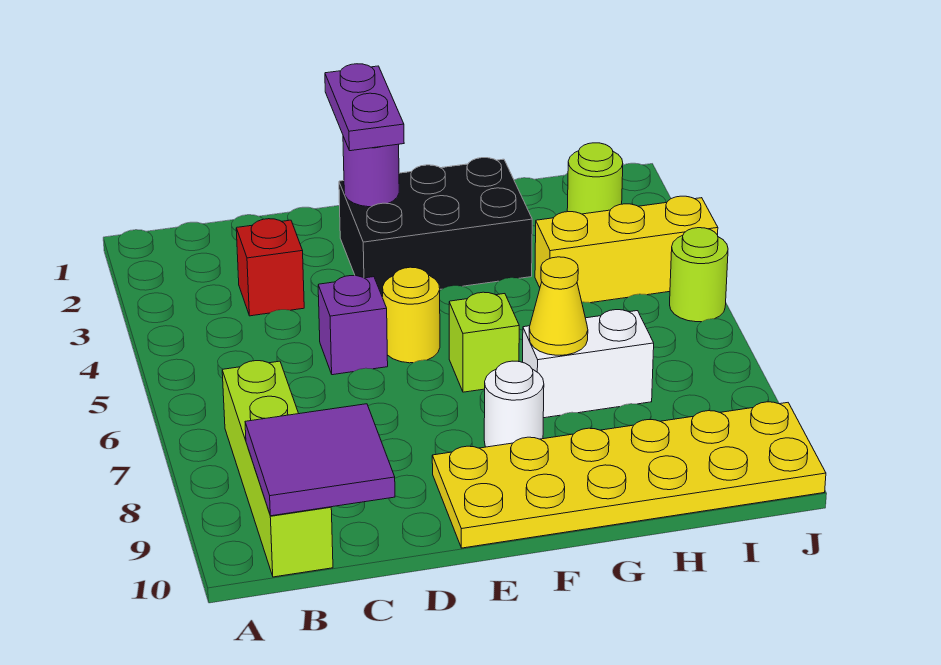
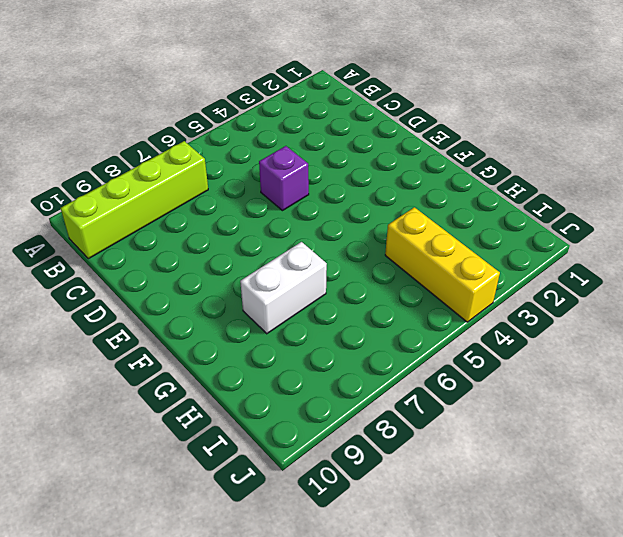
white 1x2 brick [240,242,327,334] -> white 1x2 brick turned to [523,310,654,418]
none -> red 1x1 brick [236,219,304,316]
none -> black 2x3 brick [339,158,532,297]
none -> yellow 1x1 round brick [383,267,440,363]

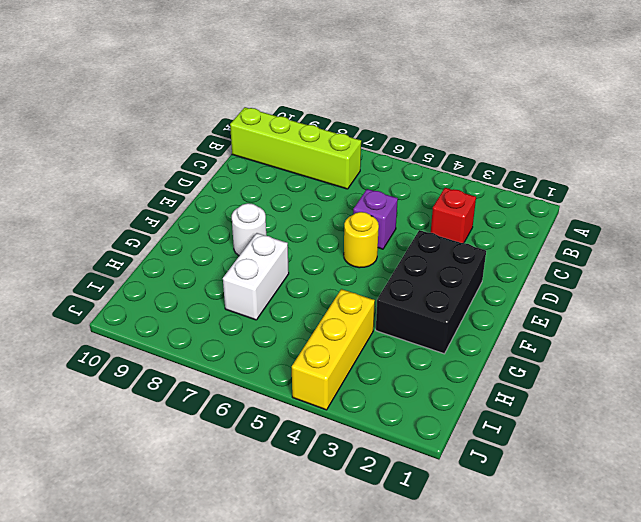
none -> yellow 2x6 plate [432,402,826,548]
none -> lime 1x1 brick [449,292,519,392]
none -> lime 1x1 round brick [567,143,623,214]

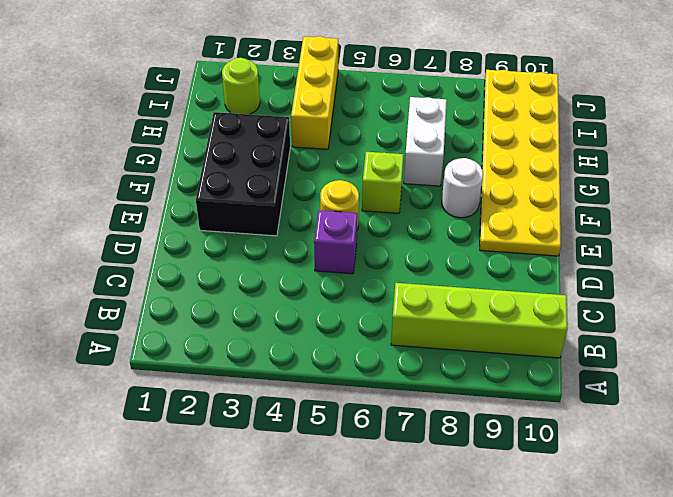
none -> red 1x1 brick [236,219,304,316]
none -> lime 1x1 round brick [670,228,728,322]
none -> purple 2x2 tile [245,404,395,516]

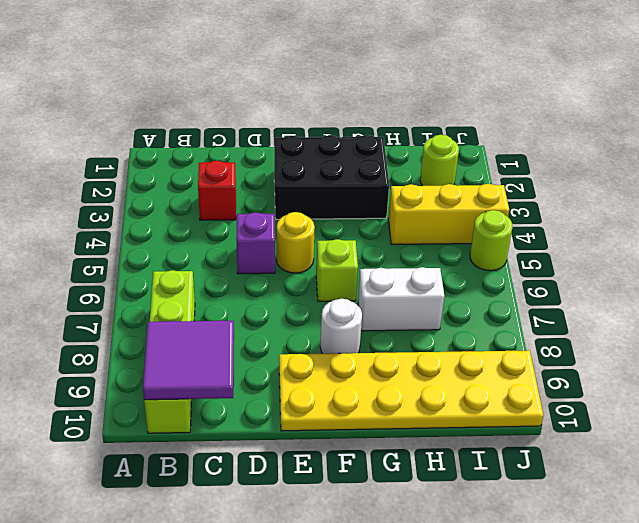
none -> purple 1x1 round brick [343,137,399,207]
none -> yellow 1x1 cone [529,257,588,355]
none -> purple 1x2 plate [325,64,404,151]

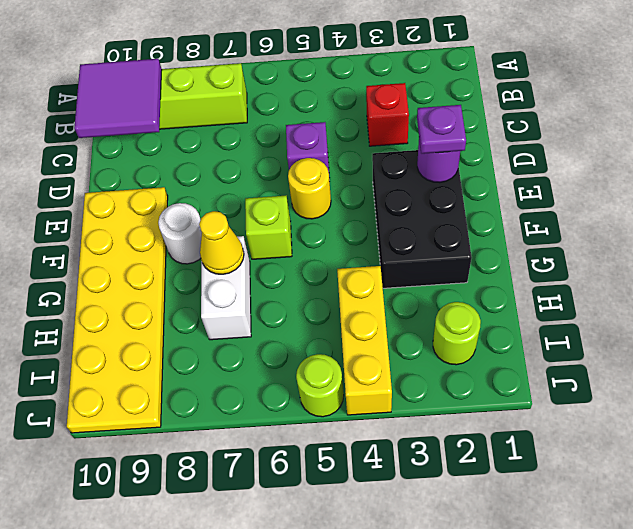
purple 1x1 plate [417,105,466,154] -> purple 1x2 plate [325,64,404,151]

